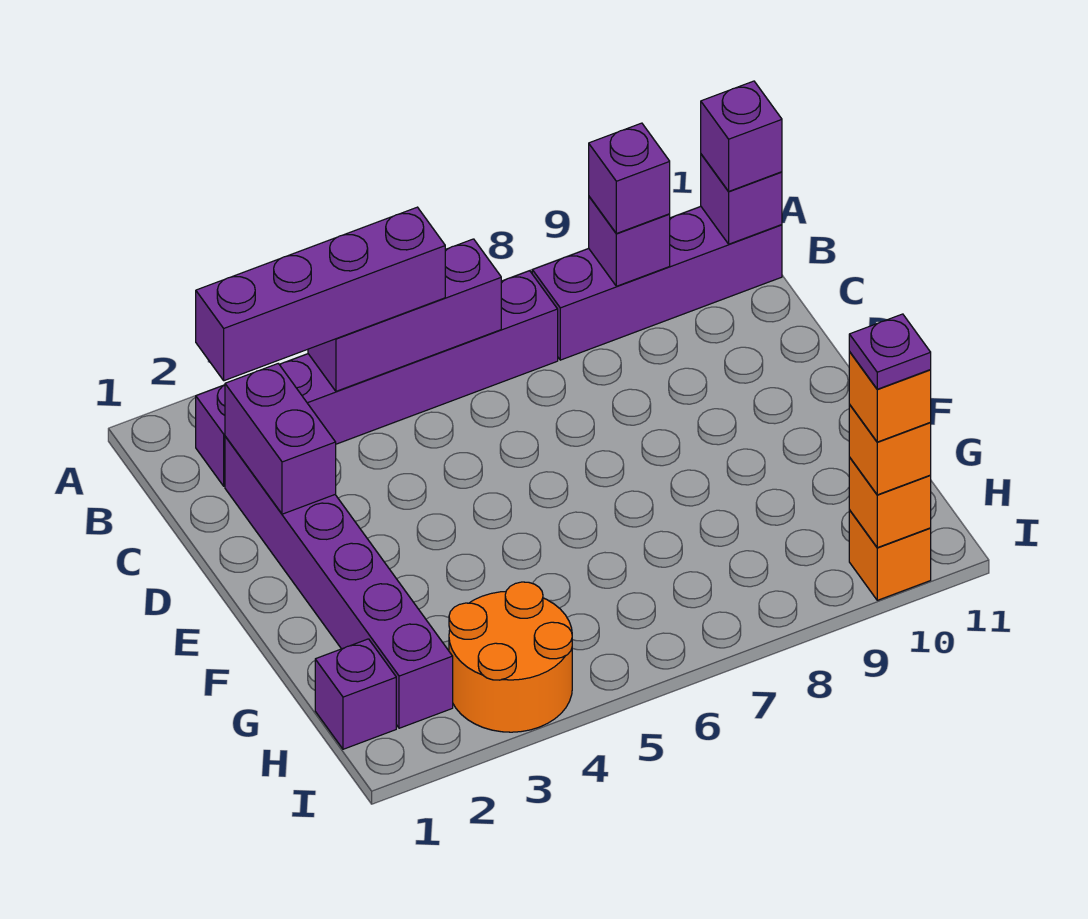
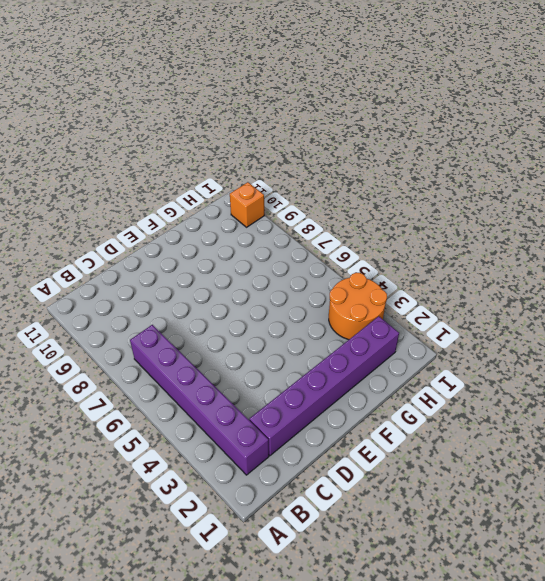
none -> purple 1x4 brick [532,207,782,360]
none -> purple 1x1 brick [315,639,396,749]
none -> purple 1x3 brick [308,239,501,391]

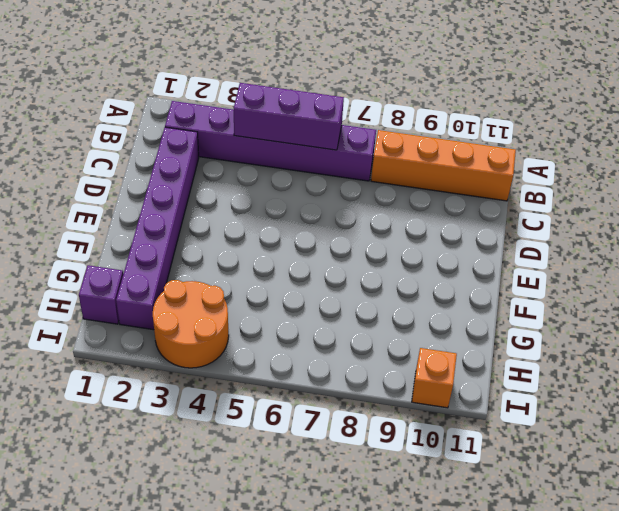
orange 1x4 brick [371,130,516,201] -> purple 1x4 brick [532,207,782,360]
none -> purple 1x1 brick [589,197,670,286]
none -> purple 1x1 brick [701,154,782,244]
none -> purple 1x2 brick [225,364,336,514]

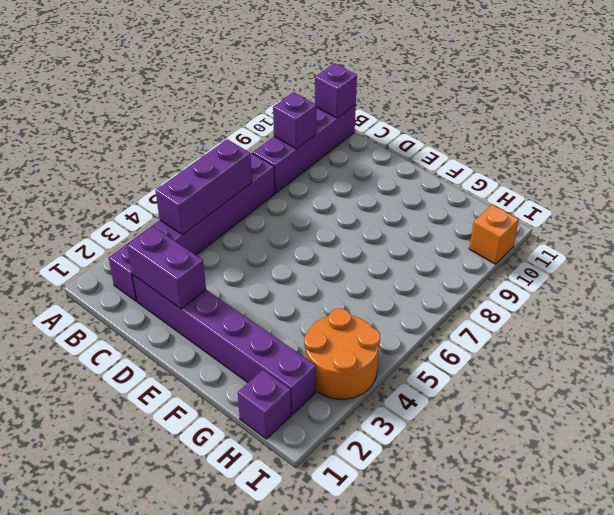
none -> orange 1x1 brick [849,457,931,548]
none -> purple 1x4 brick [196,207,445,381]
none -> purple 1x1 brick [589,123,670,234]

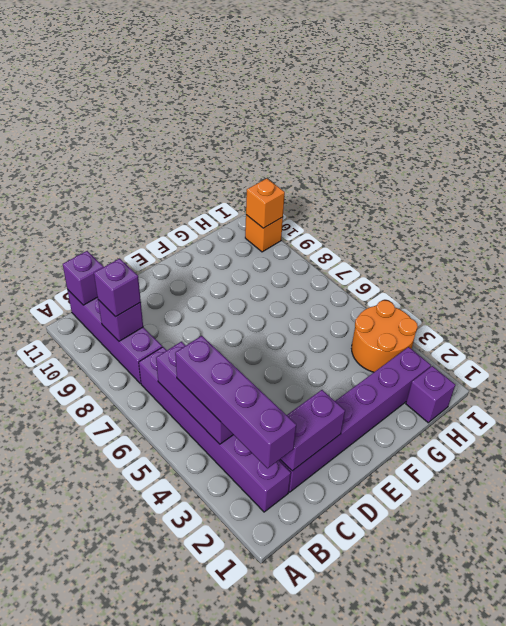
none -> purple 1x1 brick [701,81,782,191]
none -> orange 1x1 brick [849,405,931,495]
none -> orange 1x1 brick [849,352,931,442]

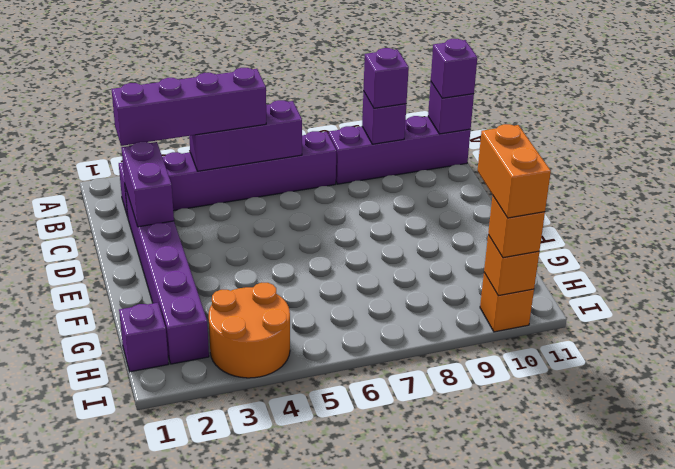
orange 1x2 brick [478,124,551,218] -> orange 1x1 brick [849,352,931,442]
none -> purple 1x1 plate [849,314,931,389]

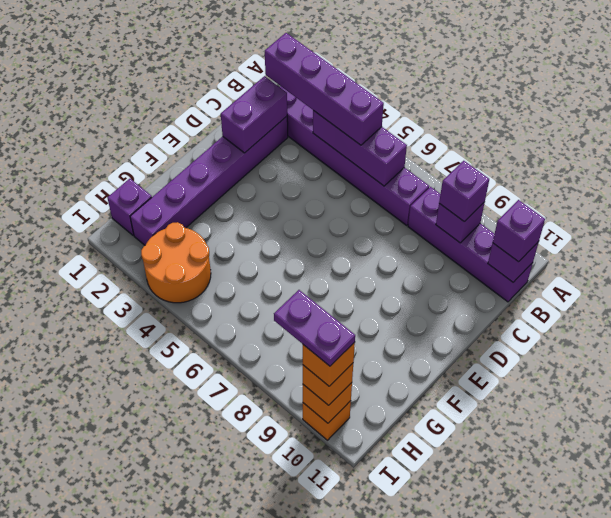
purple 1x2 plate [274,290,355,366] -> purple 1x1 plate [849,314,931,389]

